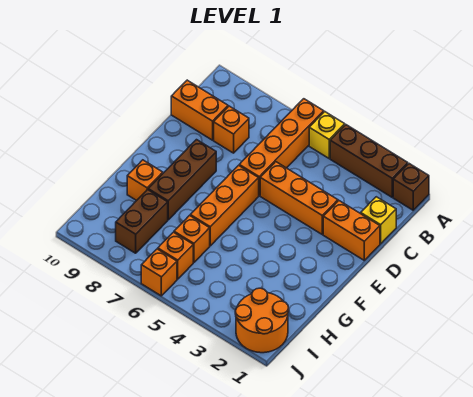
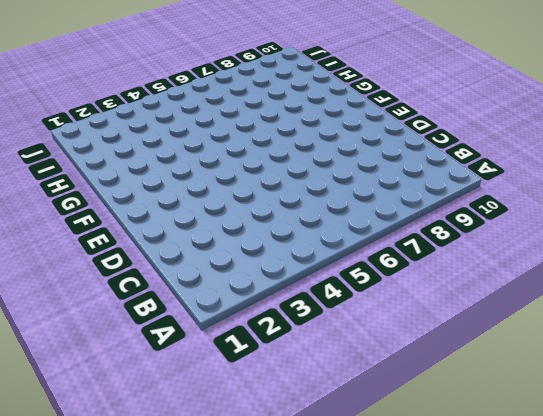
none -> brown 1x1 brick [393,164,429,210]
none -> brown 1x3 brick [330,125,408,197]
none -> yellow 1x1 brick [309,112,345,158]

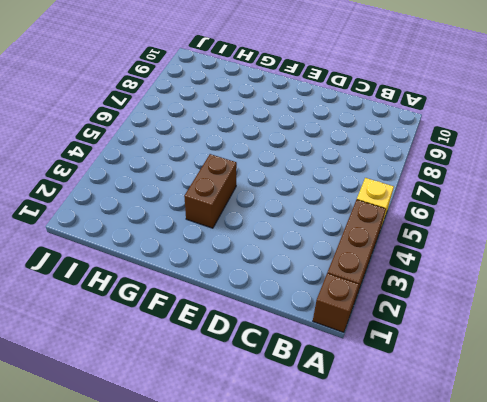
brown 1x2 brick [184,154,237,228] -> brown 1x2 brick turned to [116,189,168,253]
none -> orange 1x4 brick [239,99,324,196]
none -> yellow 1x1 brick [361,197,396,244]
none -> orange 1x1 brick [214,106,249,153]

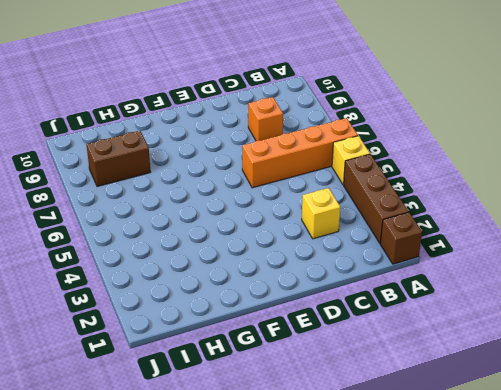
yellow 1x1 brick [302,188,340,239] -> yellow 1x1 brick moved to [361,197,396,244]
none -> orange 1x2 brick [171,80,228,140]
none -> orange 1x2 brick [323,201,380,260]
none -> orange 1x3 brick [260,162,338,234]

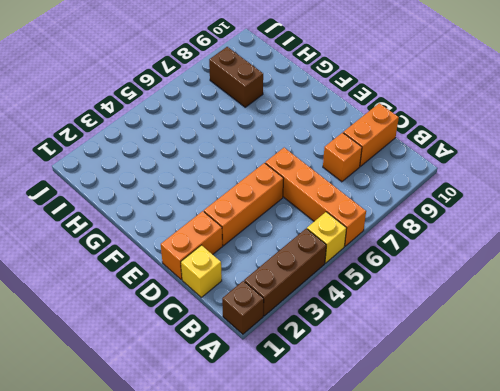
none -> orange 1x3 brick [190,165,259,246]
none -> brown 1x3 brick [148,140,216,220]
none -> orange 1x1 brick [127,160,163,201]

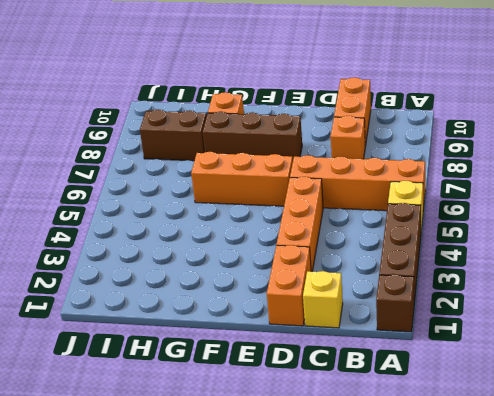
none -> orange 1x1 brick [174,216,210,262]
none -> orange 2x2 round brick [235,288,289,353]
none -> orange 1x1 brick [158,232,193,279]

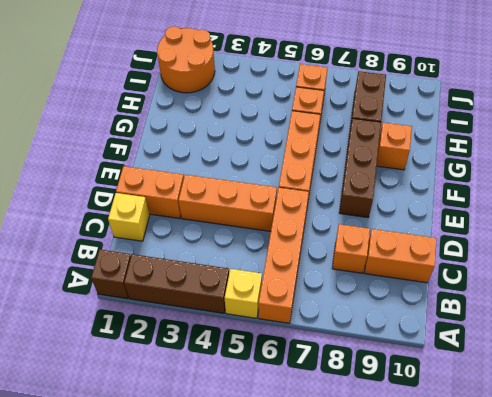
none -> orange 1x1 brick [141,249,177,296]

